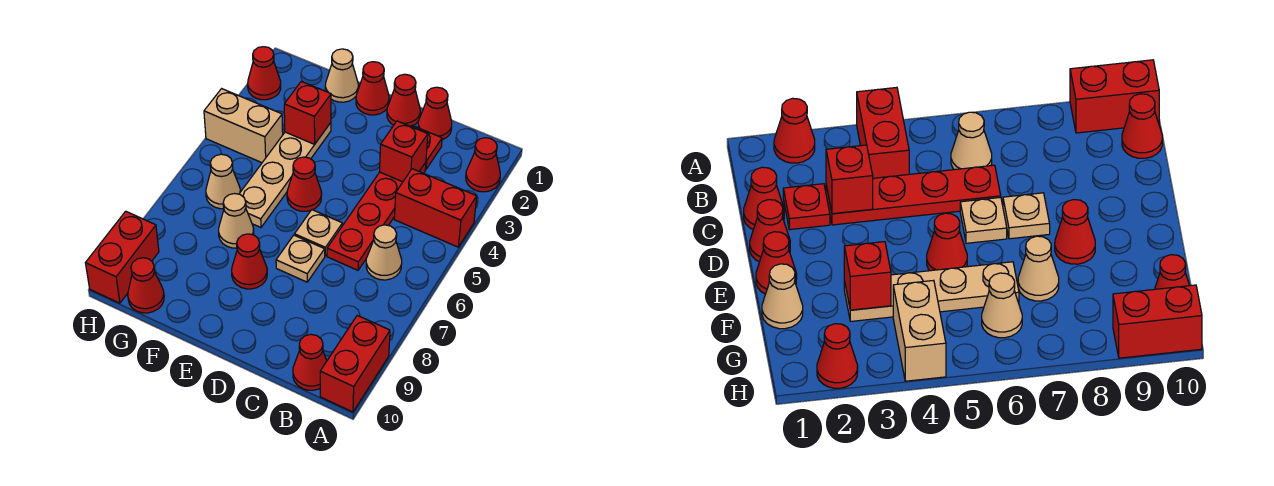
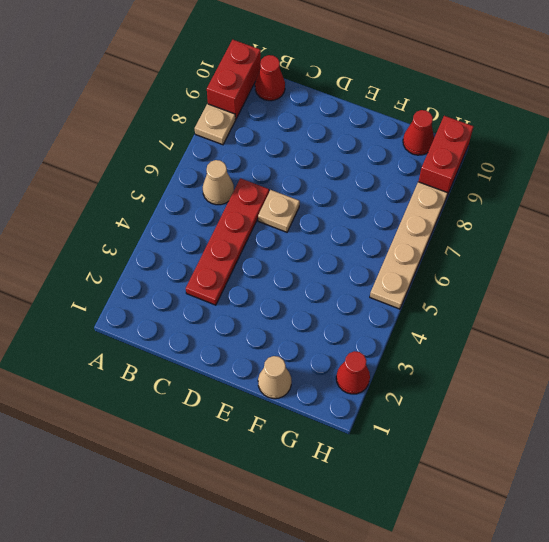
tan 1x1 plate [195,104,236,145] -> tan 1x1 plate moved to [276,235,325,282]
tan 1x4 plate [370,182,448,309] -> tan 1x4 plate moved to [239,123,331,227]
none -> red 1x1 cone [466,138,500,192]
none -> red 1x2 brick [394,169,477,247]
none -> red 1x1 cone [418,87,452,140]

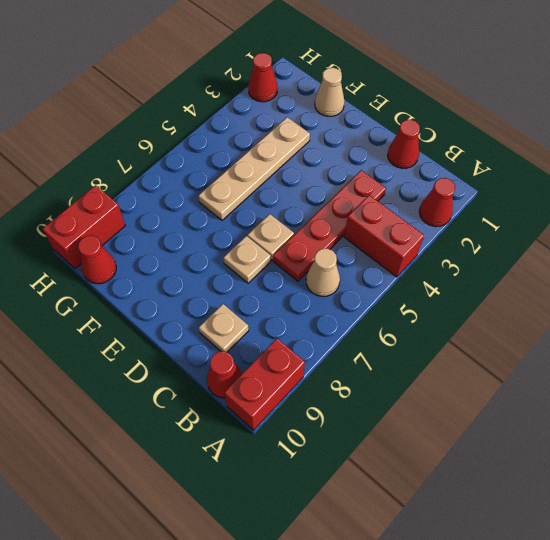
tan 1x1 plate [199,304,249,352] -> none
none -> red 1x1 plate [411,126,442,169]
none -> red 1x1 cone [387,74,420,127]
none -> red 1x1 cone [356,62,389,115]

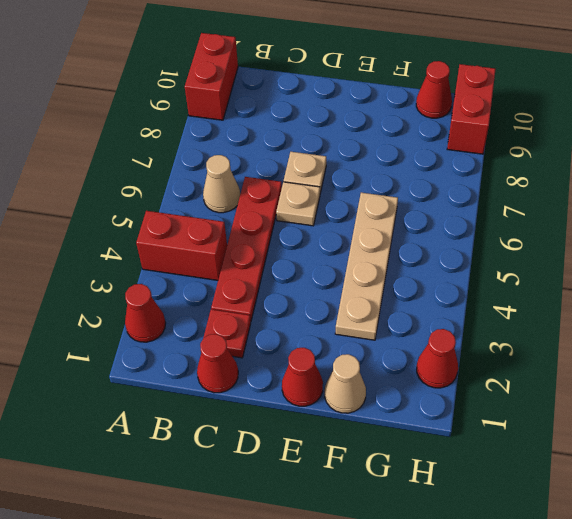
none -> red 1x1 cone [293,334,327,390]
none -> red 1x1 cone [387,74,420,127]
none -> red 1x1 cone [287,157,322,211]

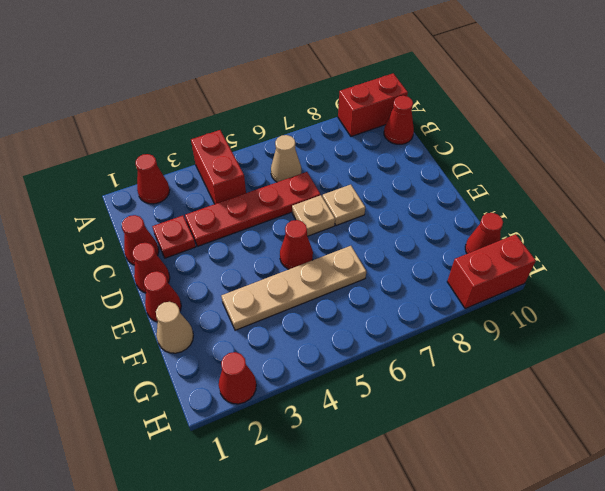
none -> red 1x1 cone [232,234,267,289]
none -> tan 1x1 cone [219,194,254,248]
none -> tan 1x2 brick [204,89,283,163]

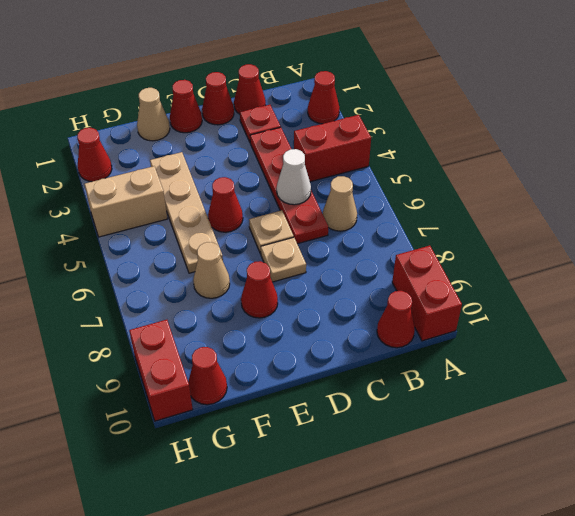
white 1x1 cone [277,149,311,205] -> none
none -> tan 1x1 cone [206,154,240,209]
none -> red 1x1 brick [379,121,428,182]
none -> red 1x1 brick [284,81,331,144]

